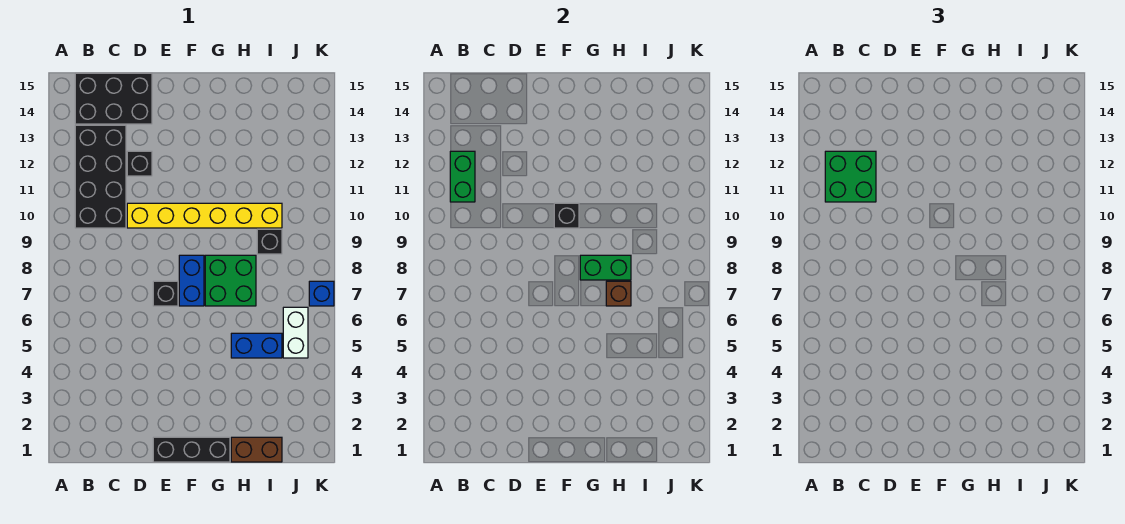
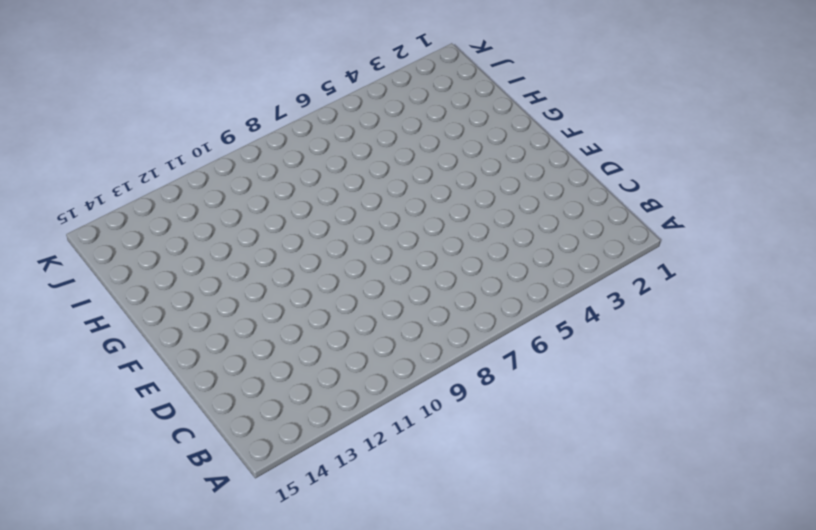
none -> black 2x4 brick [75,125,126,228]
none -> black 2x3 brick [75,73,152,124]
none -> yellow 1x6 brick [127,203,282,228]

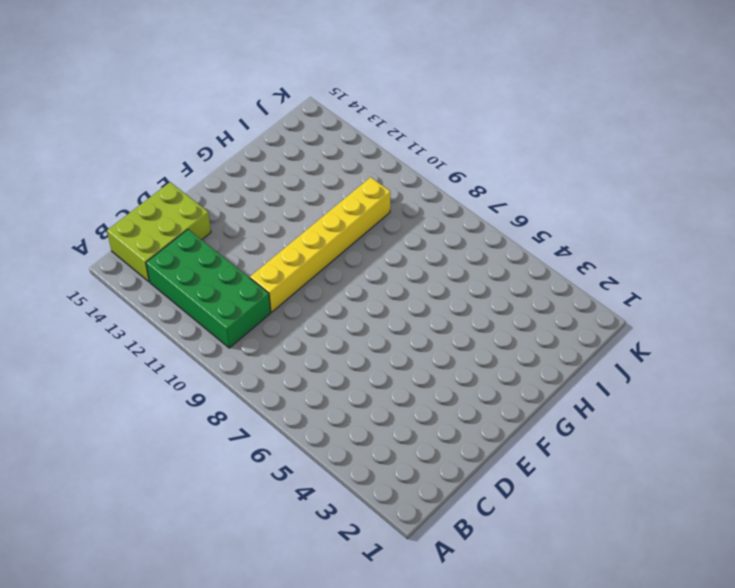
green 2x4 brick [146,229,271,348] -> black 2x4 brick [75,125,126,228]
lime 2x3 brick [107,182,211,282] -> black 2x3 brick [75,73,152,124]
none -> black 1x1 brick [127,151,152,176]
none -> black 1x3 brick [153,437,230,462]
none -> black 1x1 brick [153,281,178,306]

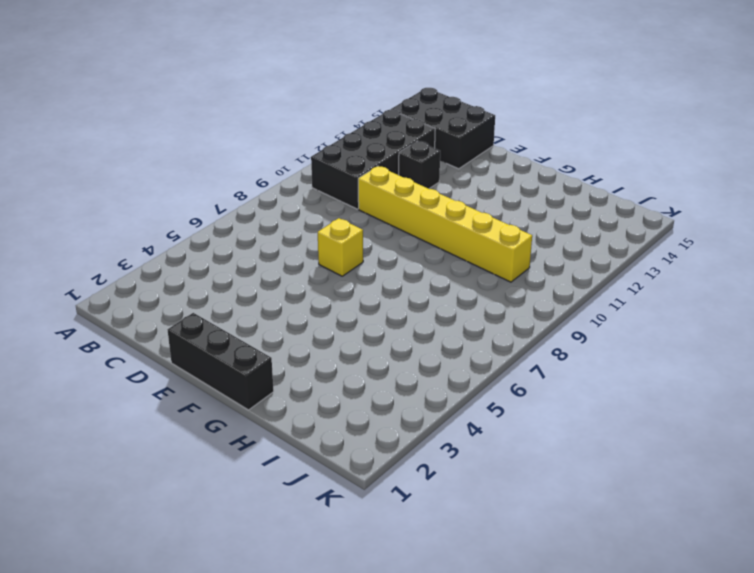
yellow 1x1 brick [318,218,363,276] -> black 1x1 brick [153,281,178,306]
none -> blue 1x2 brick [179,255,204,306]
none -> green 2x2 brick [205,255,256,306]
none -> brown 1x2 brick [231,437,282,462]

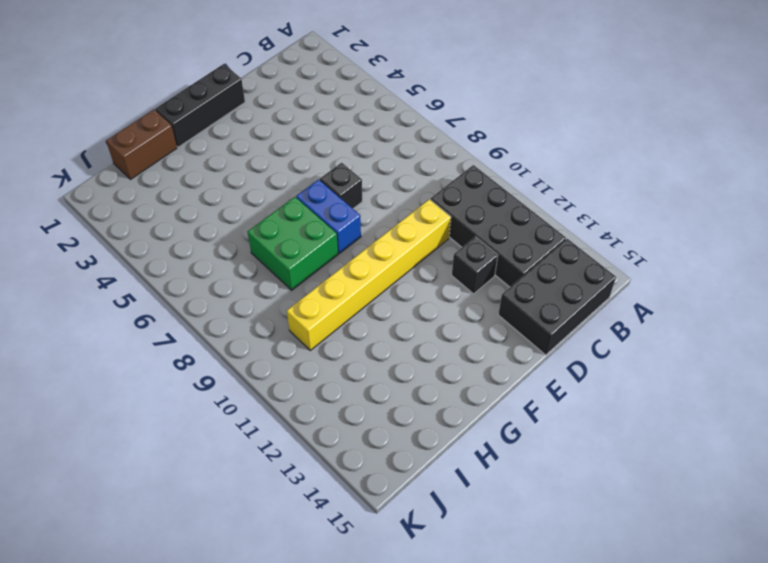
none -> blue 1x2 brick [231,333,282,358]
none -> black 1x1 brick [257,229,282,254]
none -> white 1x2 brick [283,307,308,358]

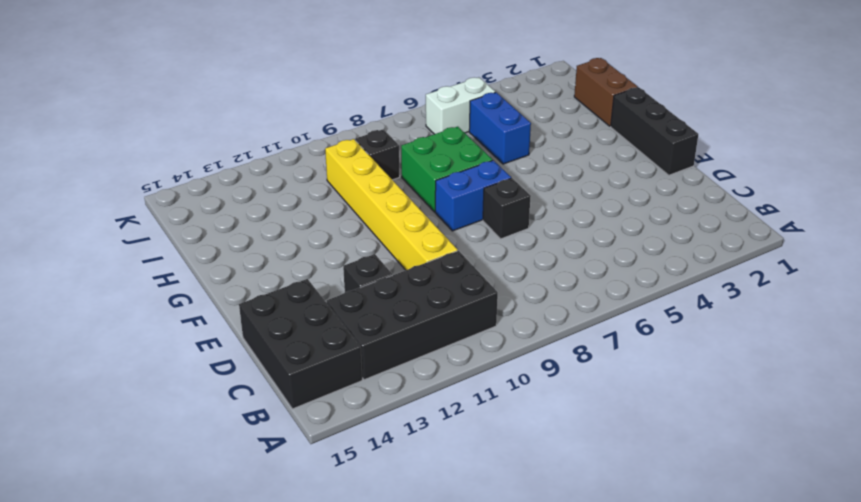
none -> blue 1x1 brick [309,281,334,306]
none -> green 1x2 brick [450,151,475,202]
none -> black 1x1 brick [554,203,579,228]

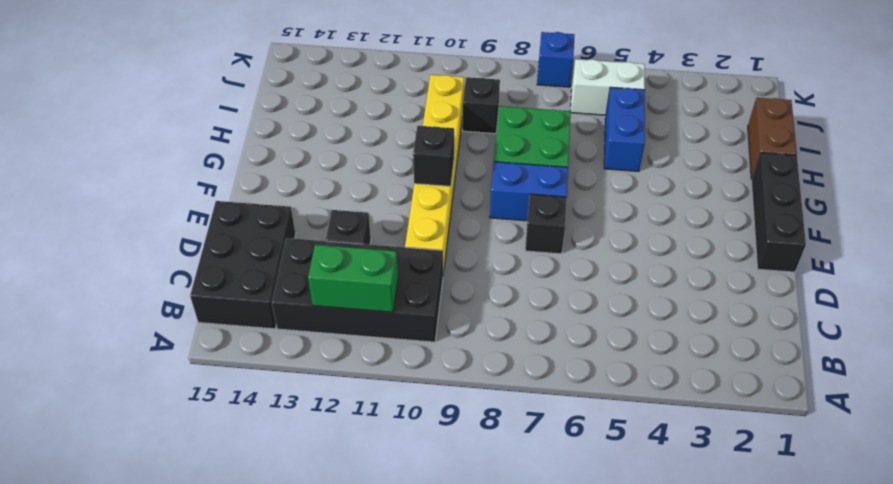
none -> green 1x2 brick [580,255,631,280]
none -> brown 1x1 brick [606,281,631,306]
none -> green 2x2 brick [825,151,876,202]

